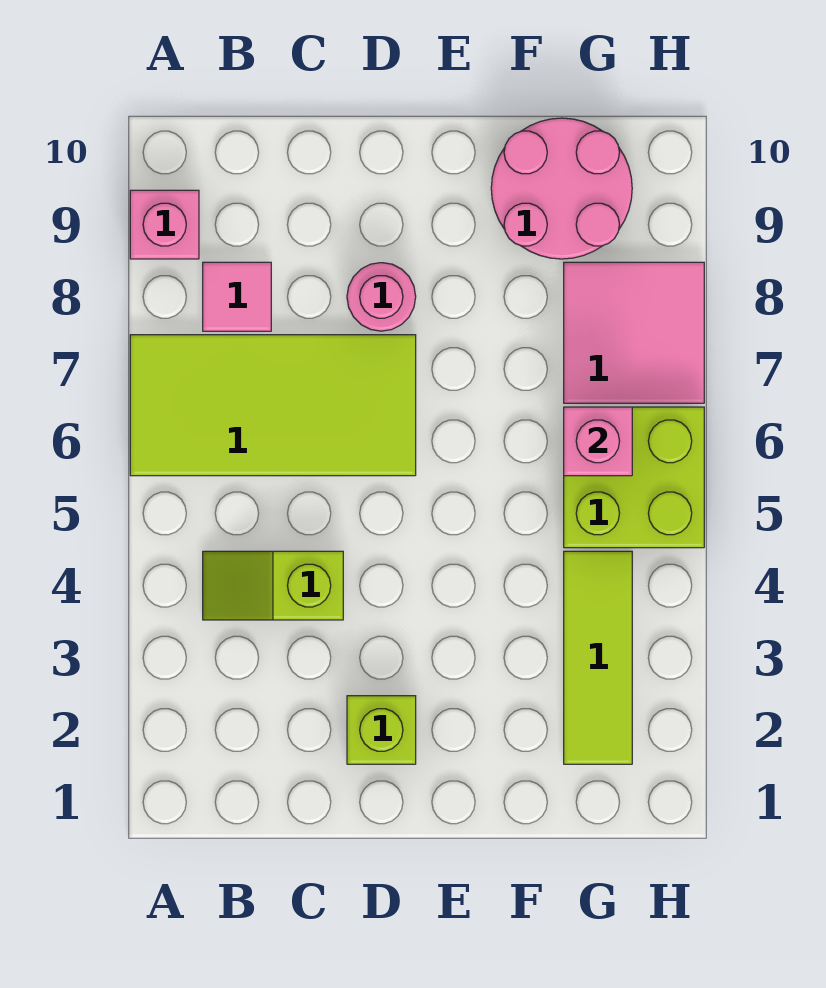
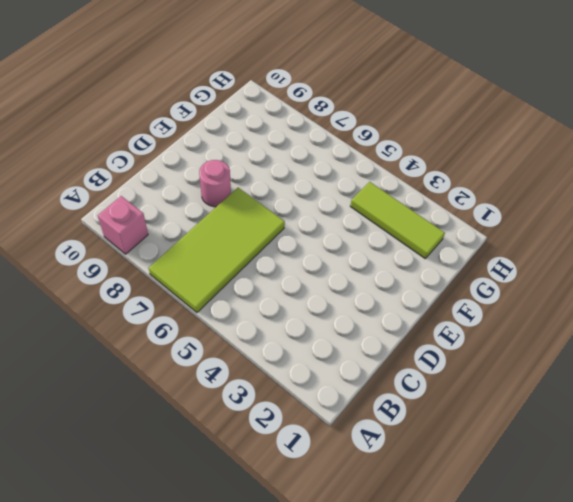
none -> lime 1x2 slope [203,551,343,620]
none -> pink 1x1 tile [203,262,271,331]

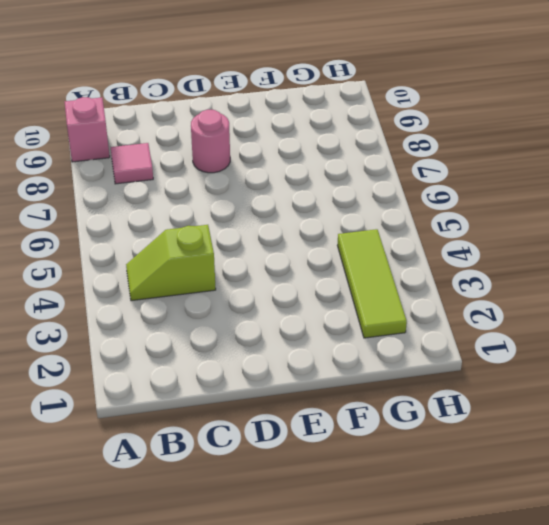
none -> lime 2x4 tile [130,335,416,476]
none -> lime 1x1 brick [347,696,416,764]

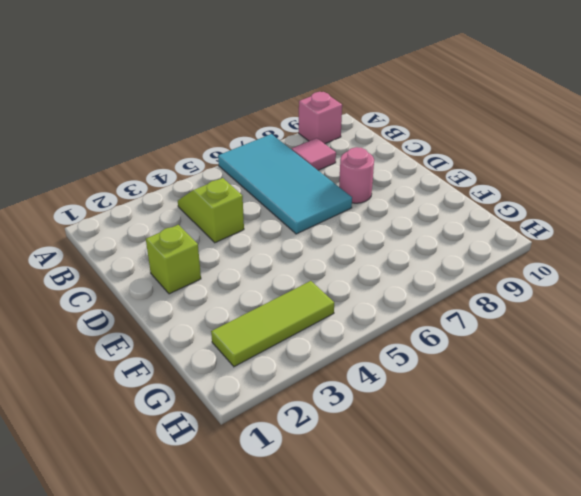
cyan 2x4 tile [218,134,352,234] -> lime 2x4 tile [130,335,416,476]
none -> pink 2x2 round brick [491,118,632,259]
none -> lime 2x2 brick [564,407,704,548]

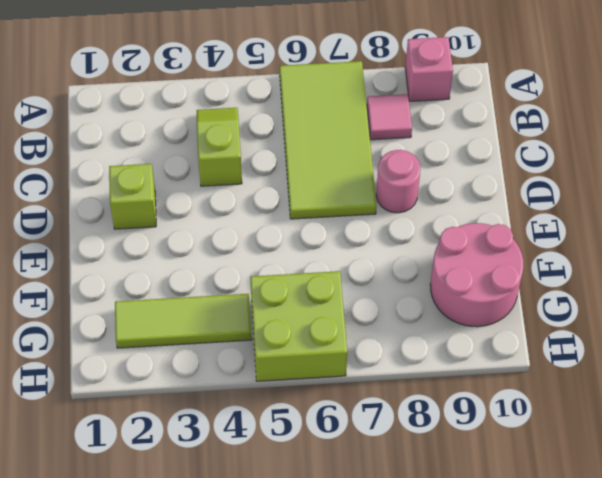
none -> pink 2x2 tile [564,262,704,403]
none -> pink 1x1 brick [564,407,632,476]

